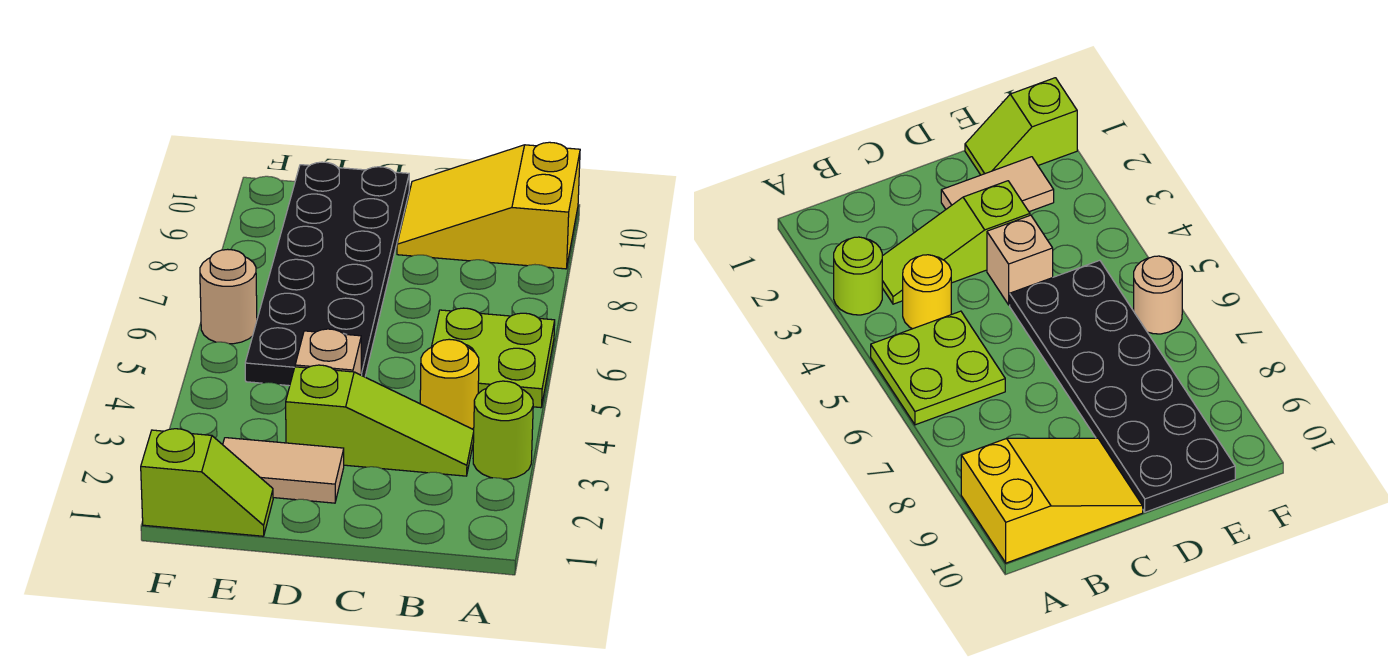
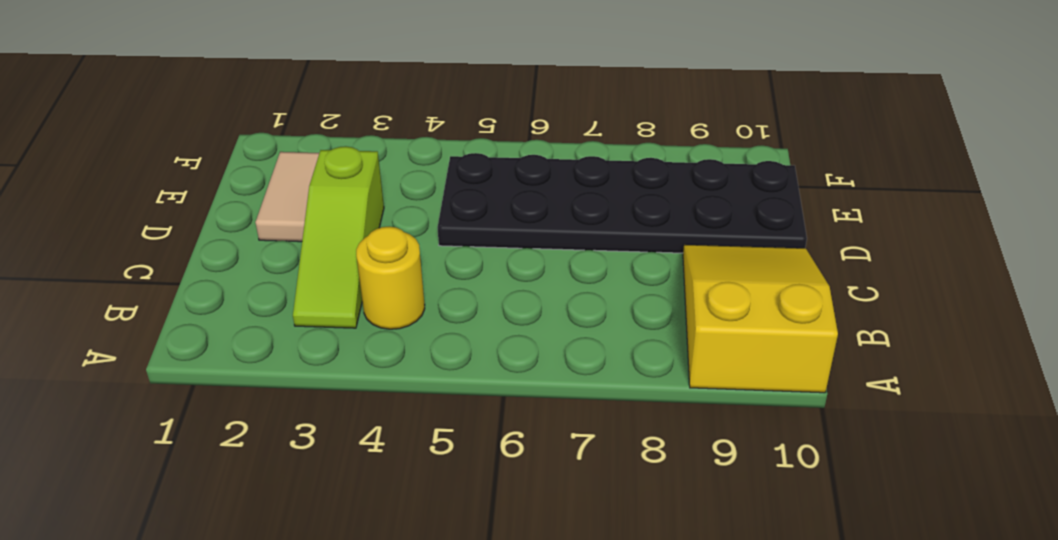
none -> lime 1x1 round brick [473,381,533,479]
none -> lime 2x2 plate [432,308,555,408]

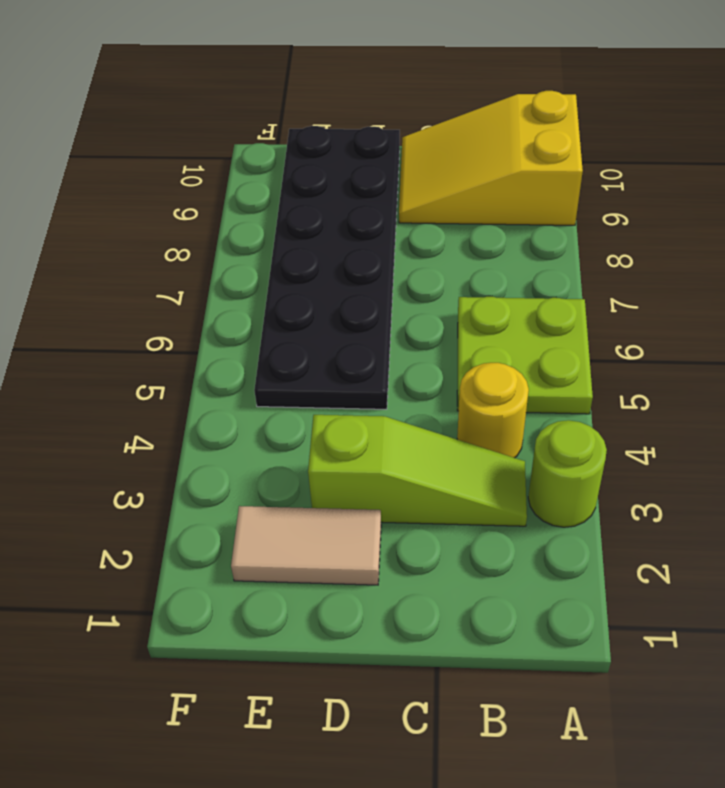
none -> tan 1x1 brick [295,329,361,375]
none -> lime 1x2 slope [141,429,273,536]

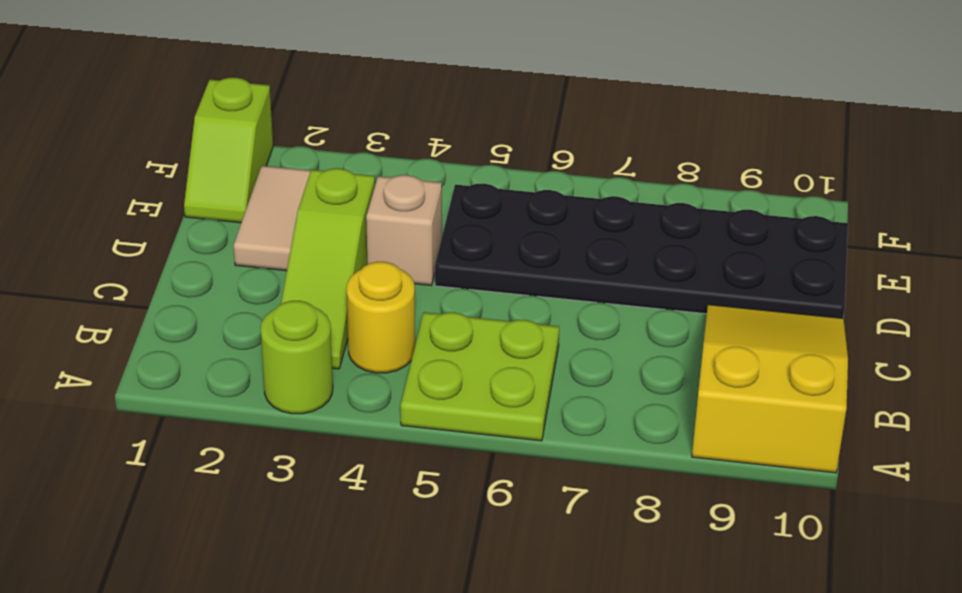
none -> tan 1x1 round brick [200,249,257,344]

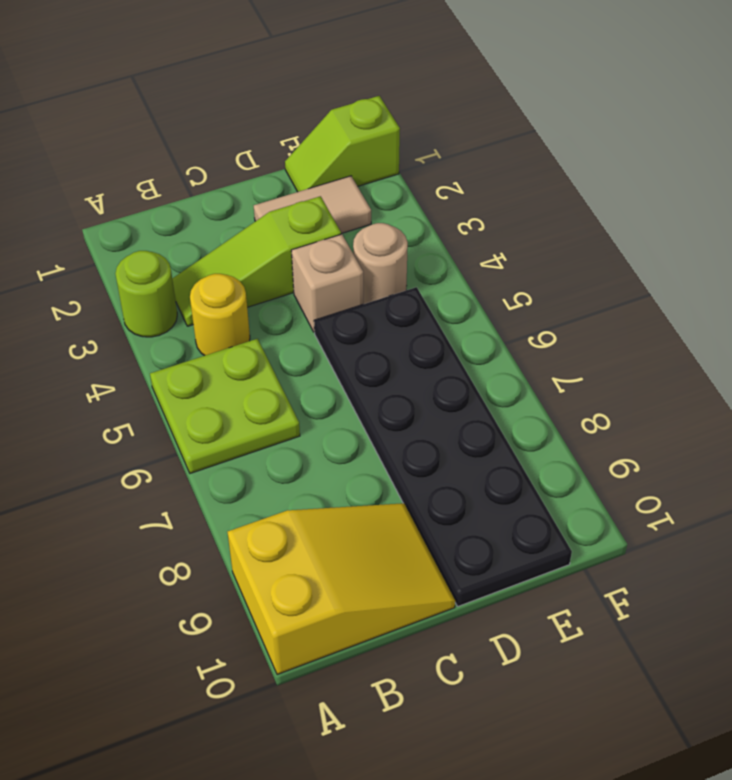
tan 1x1 round brick [353,223,408,304] -> tan 1x1 round brick moved to [200,249,257,344]

